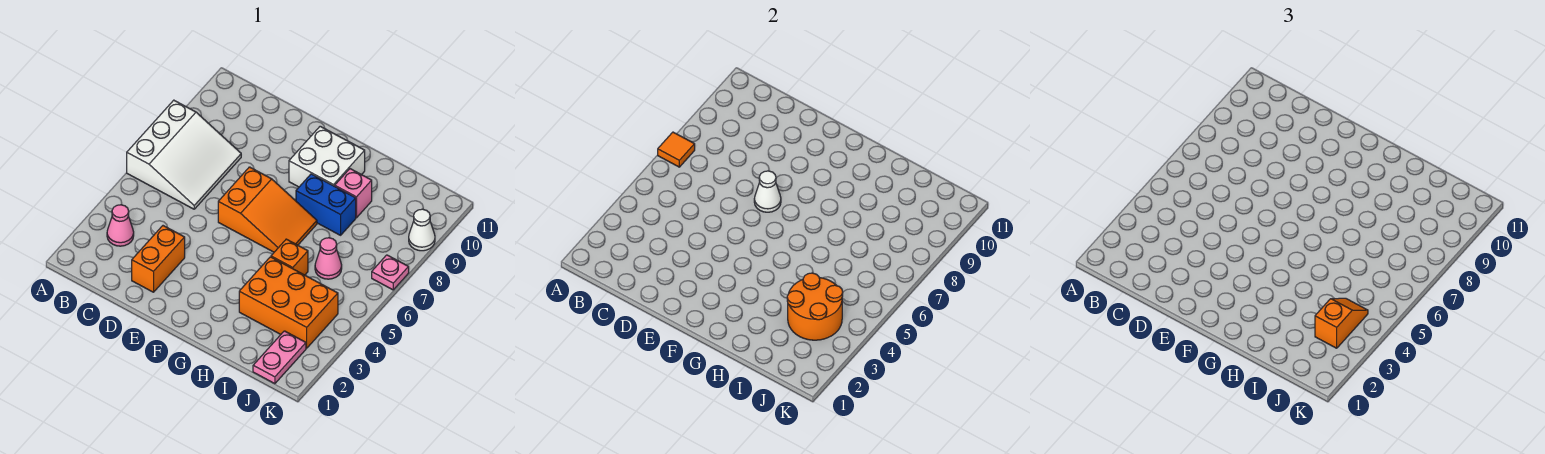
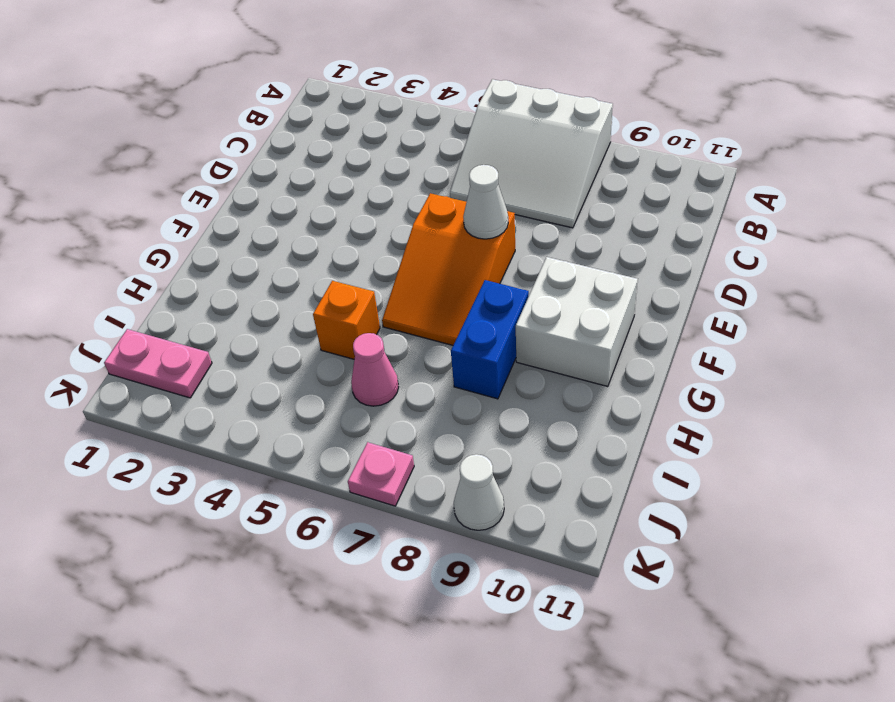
none -> pink 1x1 cone [107,205,134,246]
none -> orange 1x2 brick [132,226,185,292]
none -> orange 2x3 brick [239,257,338,348]

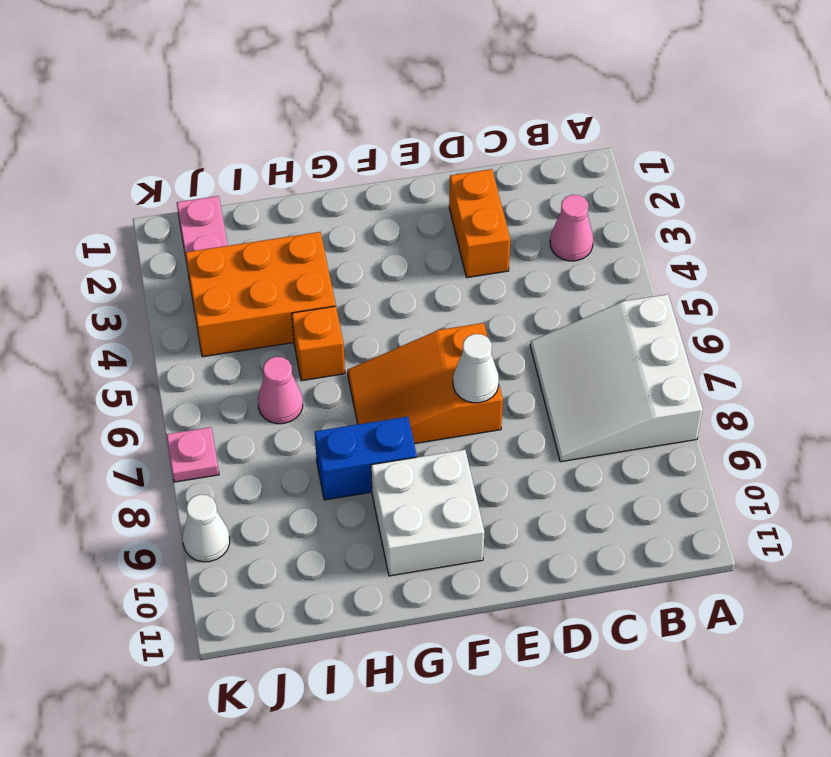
none -> pink 1x1 brick [335,169,372,218]
none -> orange 1x1 tile [658,132,695,167]
none -> orange 2x2 round brick [787,273,843,340]

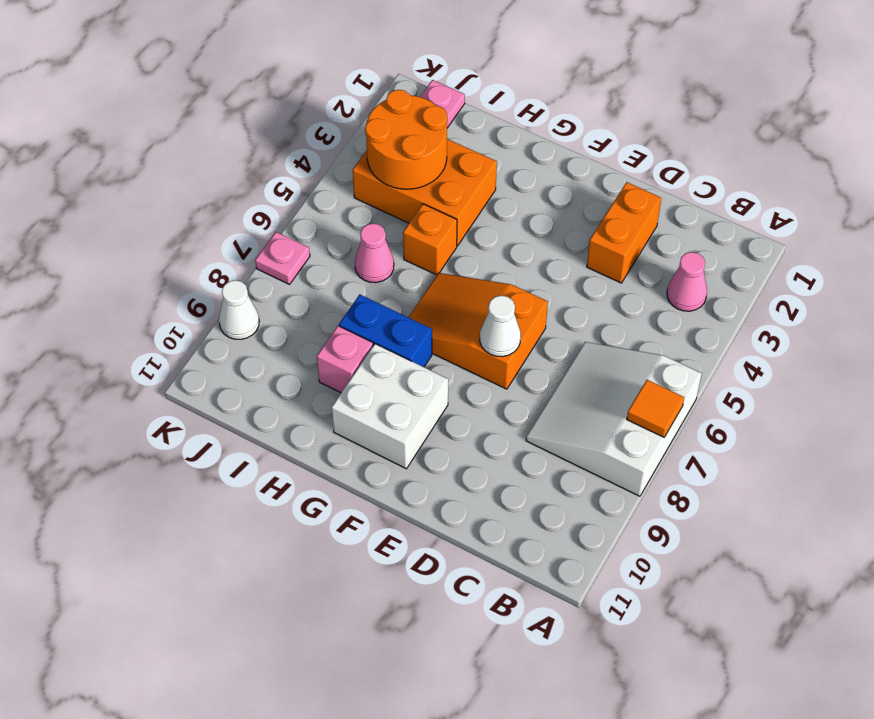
none -> orange 1x2 slope [1315,298,1368,348]

